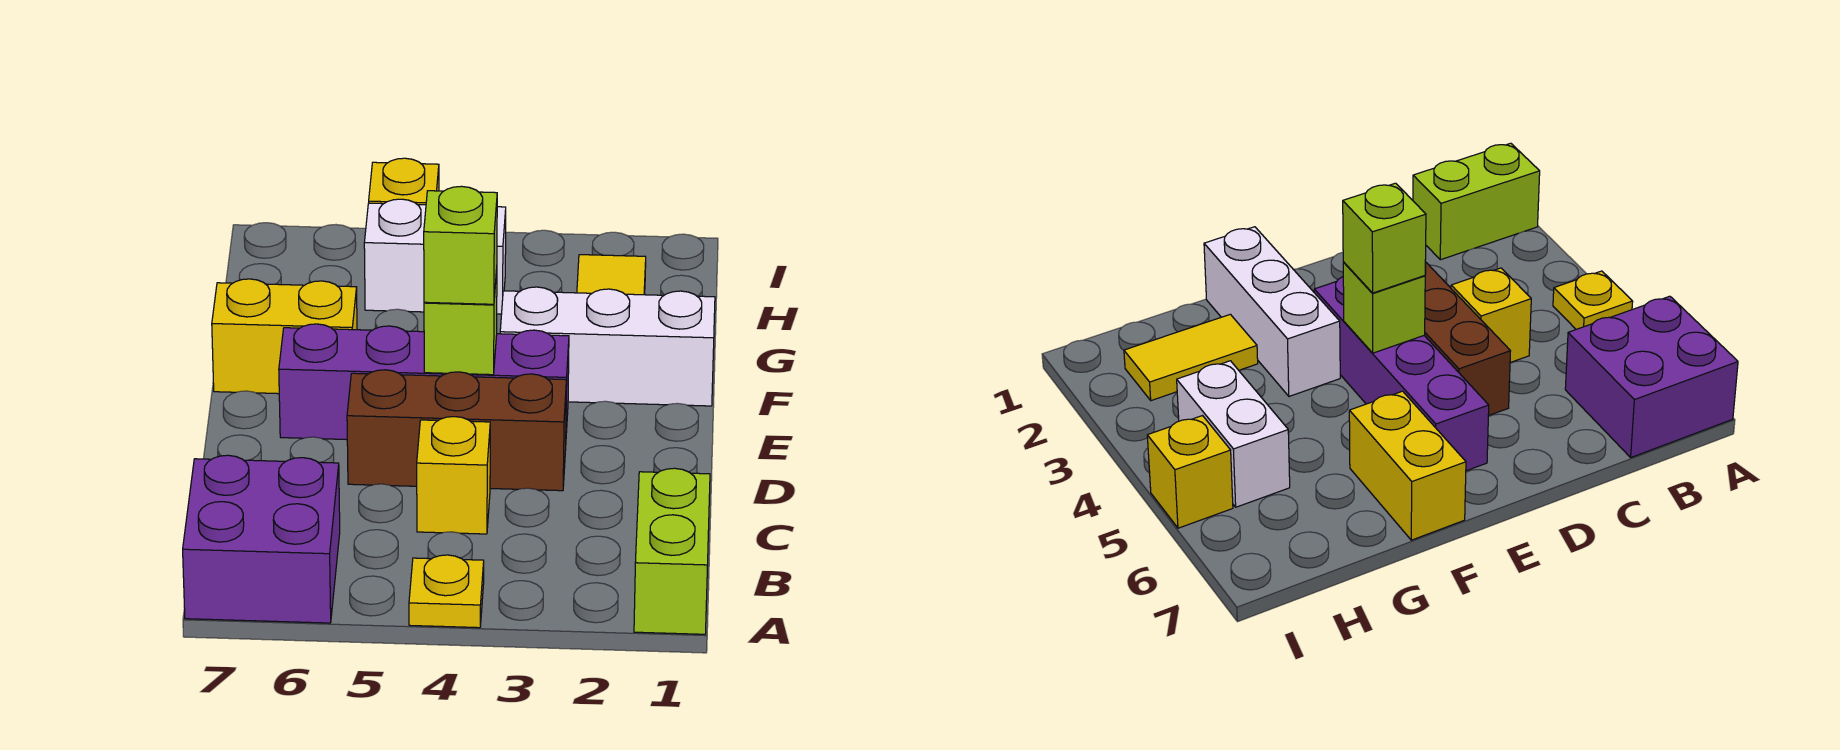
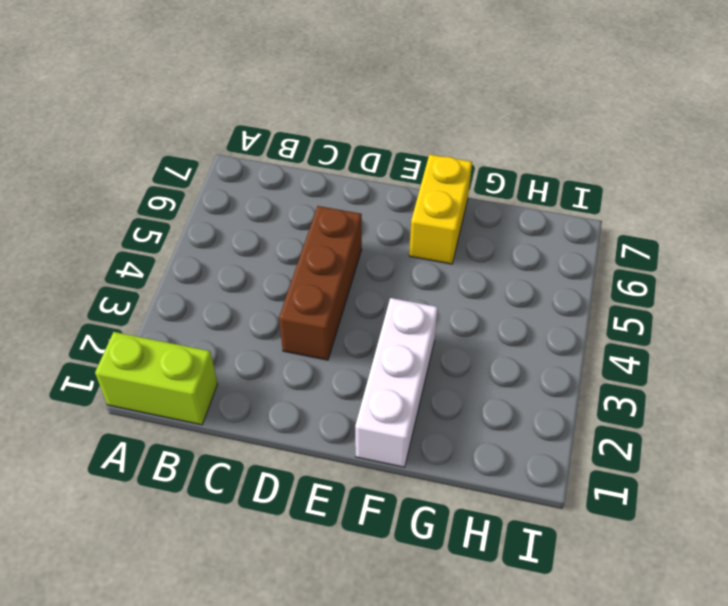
none -> yellow 1x1 plate [409,555,484,628]
none -> purple 2x2 brick [183,455,340,623]
none -> yellow 1x1 brick [417,417,490,534]

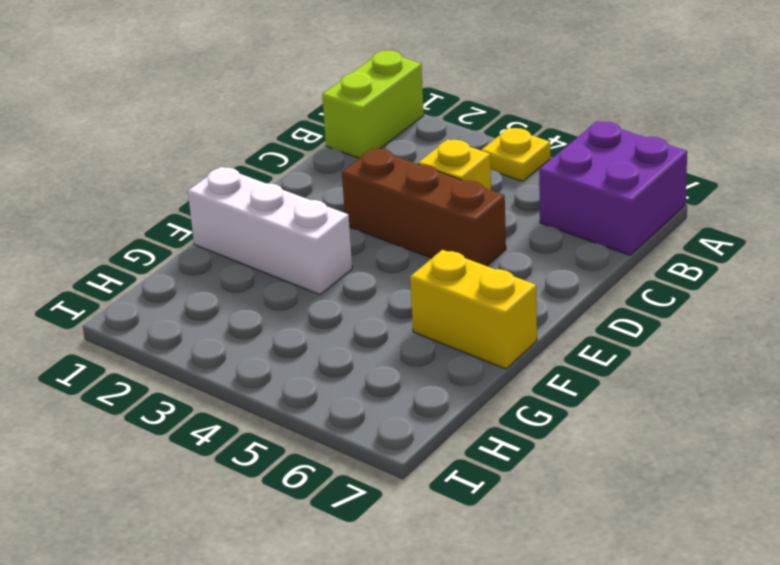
none -> purple 1x4 brick [279,324,569,440]
none -> yellow 1x2 tile [577,255,646,295]
none -> white 1x2 brick [364,199,506,314]

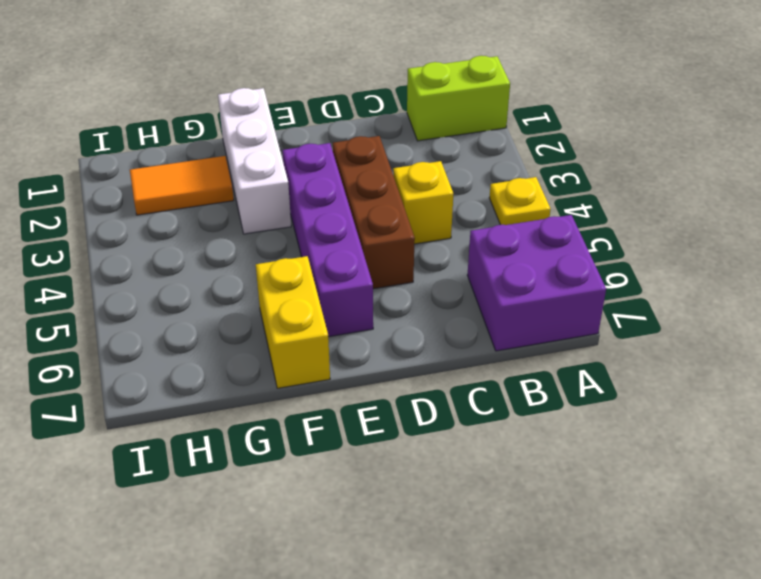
orange 1x2 tile [130,156,234,215] -> yellow 1x2 tile [577,255,646,295]
none -> white 1x2 brick [364,199,506,314]
none -> yellow 1x1 brick [369,158,439,205]
none -> lime 1x1 brick [424,270,497,375]

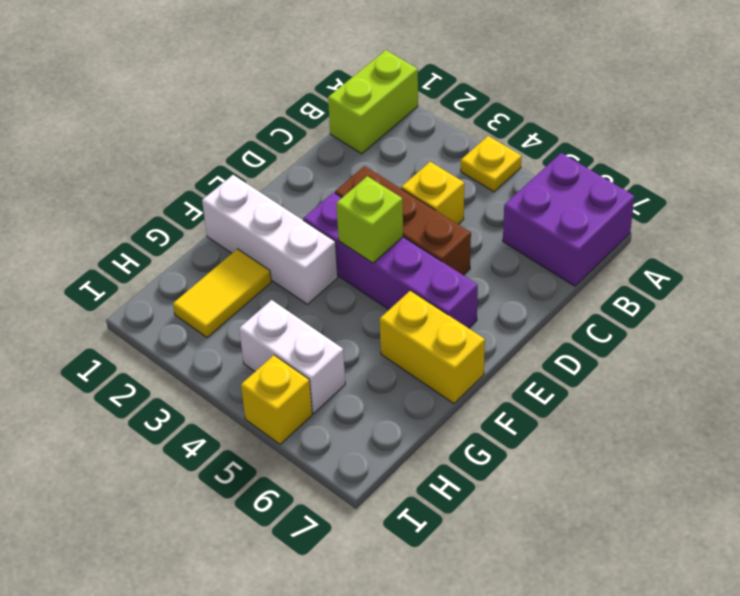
none -> lime 1x1 brick [424,186,497,304]

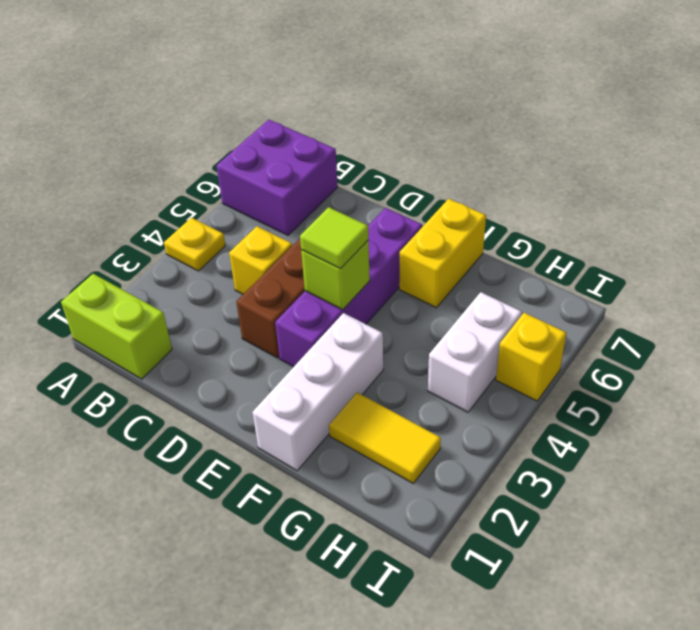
lime 1x1 tile [300,207,369,269] -> lime 1x1 brick [424,186,497,304]

